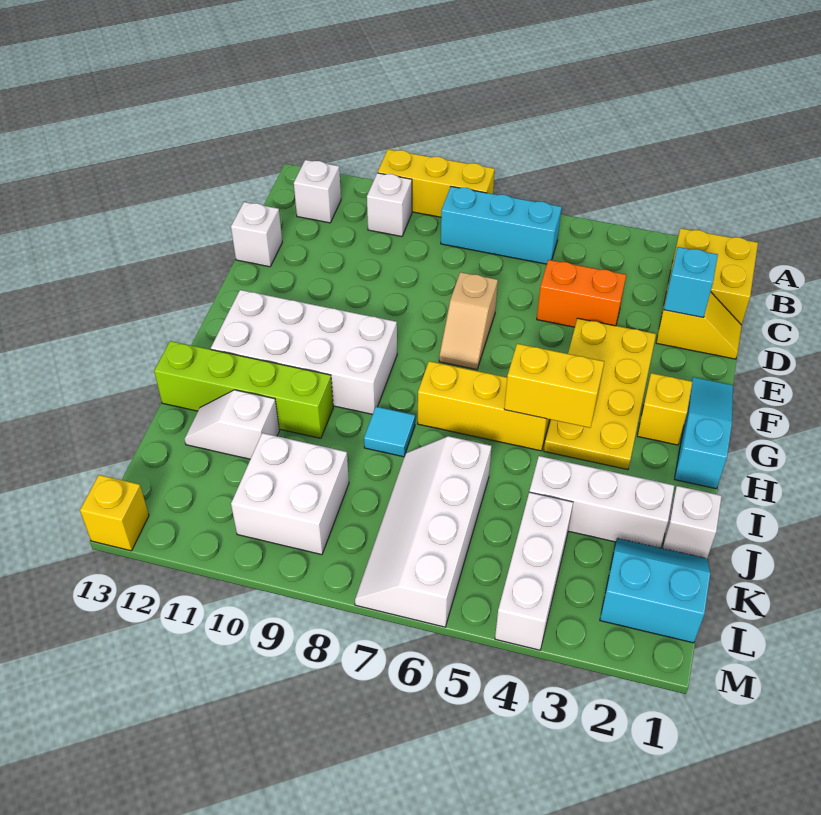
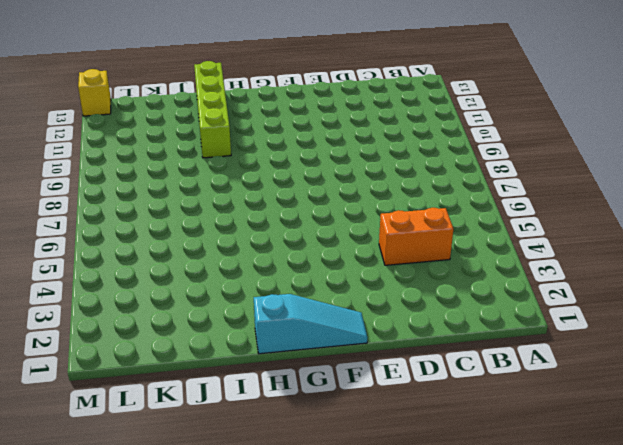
orange 1x2 brick [379,208,453,265] -> orange 1x2 brick turned to [537,260,626,327]
none -> yellow 1x3 brick [378,149,495,217]
none -> yellow 2x2 brick [664,228,758,325]
none -> cyan 1x3 brick [441,187,562,264]

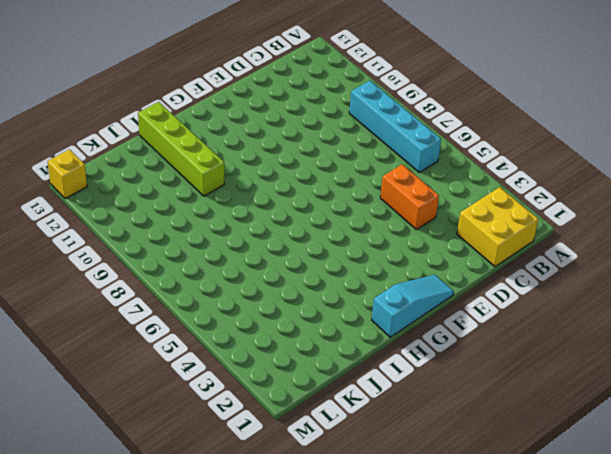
cyan 1x4 brick [349,81,441,172] -> cyan 1x3 brick [441,187,562,264]
none -> yellow 1x3 brick [378,149,495,217]
none -> white 1x1 brick [367,173,412,237]
none -> white 1x1 brick [294,160,341,223]

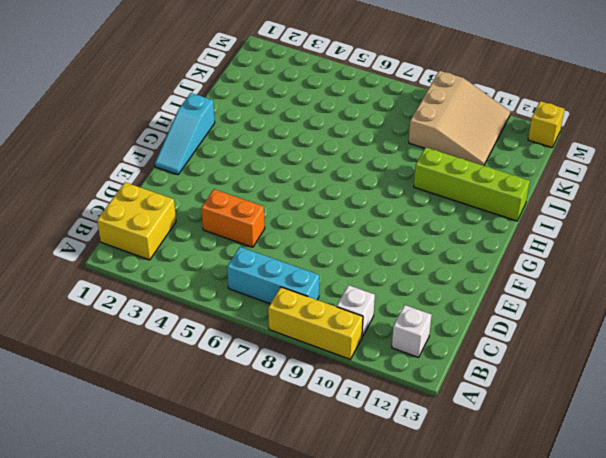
tan 3x3 slope [409,71,510,166] -> white 2x2 brick [231,433,349,555]
none -> yellow 1x2 slope [656,292,742,359]
none -> white 1x1 brick [231,202,282,267]
none -> yellow 2x4 plate [544,318,656,470]

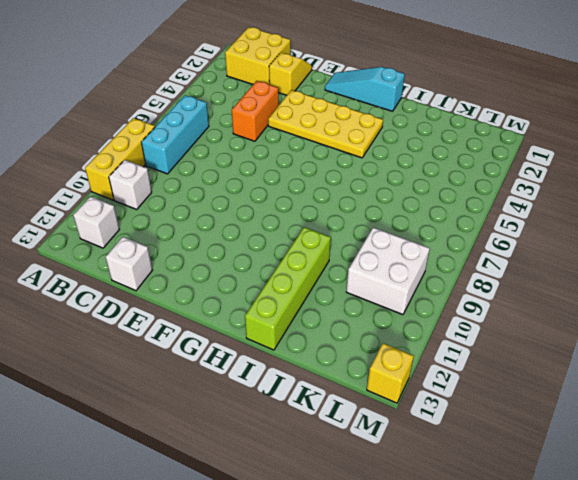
none -> tan 1x2 slope [439,272,498,370]
none -> yellow 1x1 brick [637,373,692,445]
none -> white 2x4 brick [211,290,397,414]

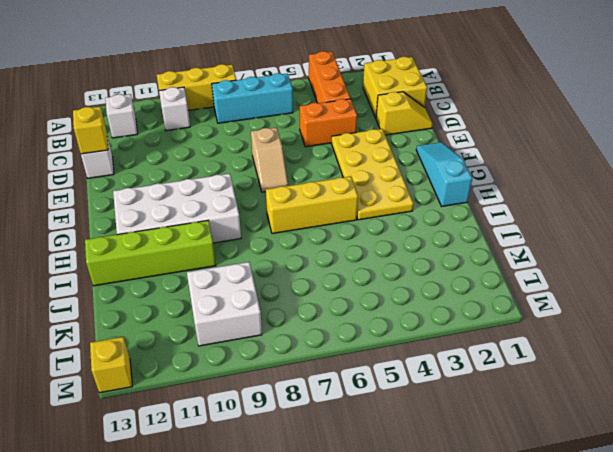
orange 1x3 brick [309,51,351,103] -> none
yellow 1x1 brick [73,106,108,154] -> yellow 1x1 brick moved to [637,373,692,445]
none -> cyan 1x1 tile [364,407,415,457]
none -> white 1x1 brick [662,486,722,559]
none -> white 1x3 brick [529,456,674,548]

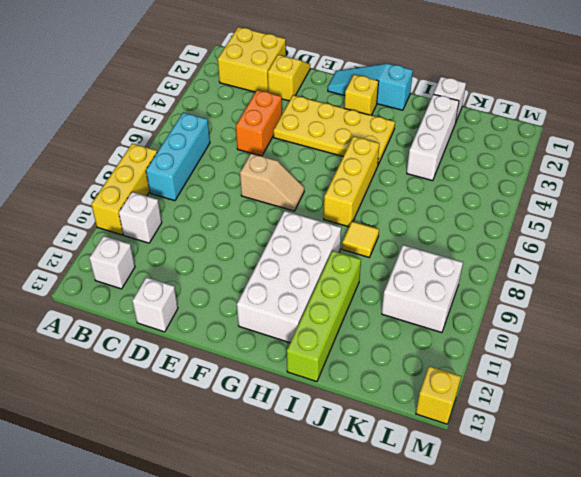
yellow 1x1 tile [342,221,379,257] -> cyan 1x1 tile [364,407,415,457]
none -> white 2x4 slope [355,436,491,627]
none -> white 1x2 slope [185,390,279,459]
none -> cyan 2x2 slope [600,538,710,643]

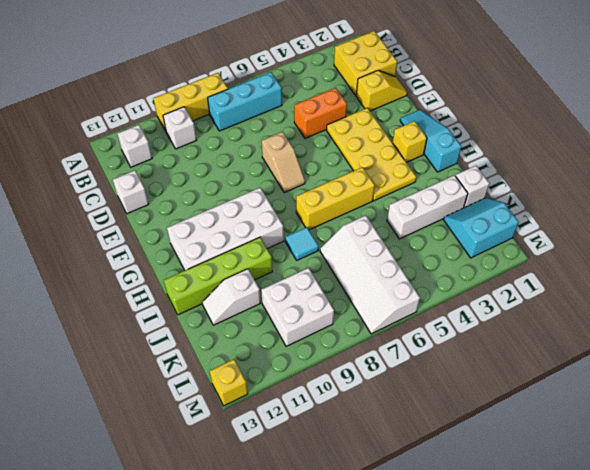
none -> white 1x3 brick [495,492,573,650]
none -> cyan 1x1 brick [664,247,718,317]
none -> yellow 1x2 brick [504,344,604,428]

